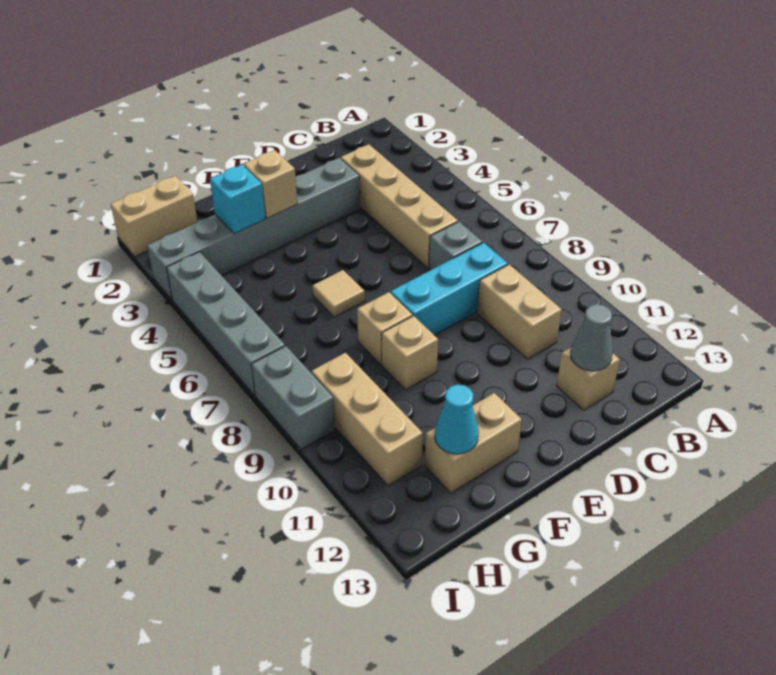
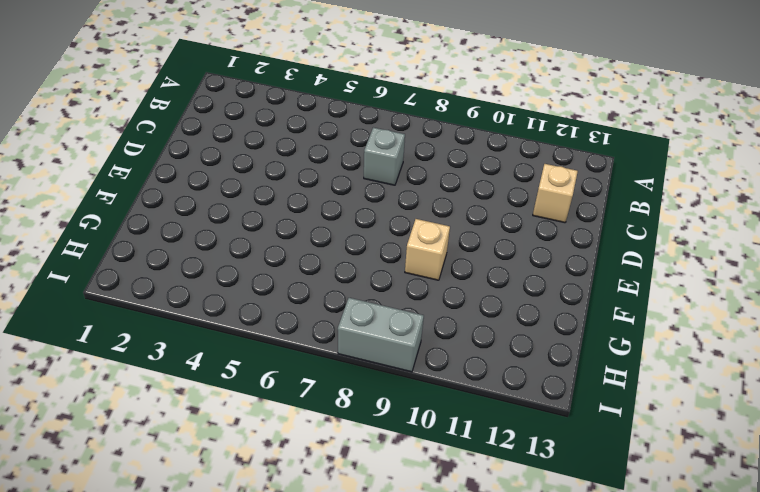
none -> tan 1x4 brick [341,144,458,268]
none -> cyan 1x3 brick [391,243,508,335]
none -> tan 1x2 brick [477,265,562,359]

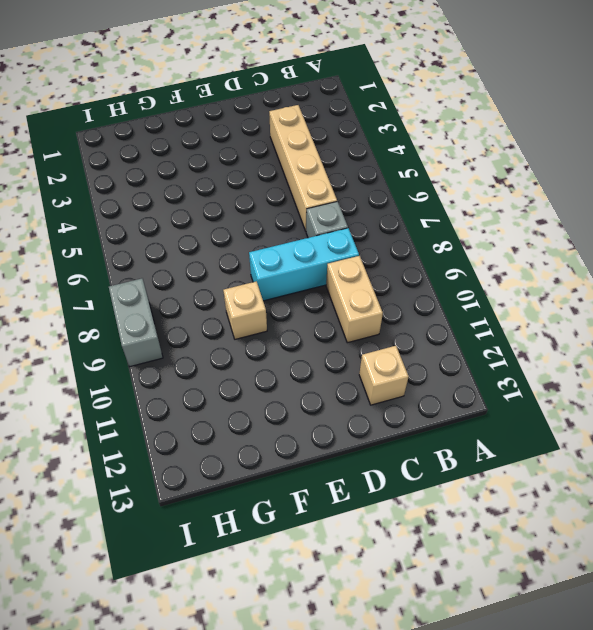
none -> grey 1x6 brick [147,158,360,299]
none -> tan 1x1 tile [313,270,365,317]
none -> tan 1x1 brick [357,292,413,365]

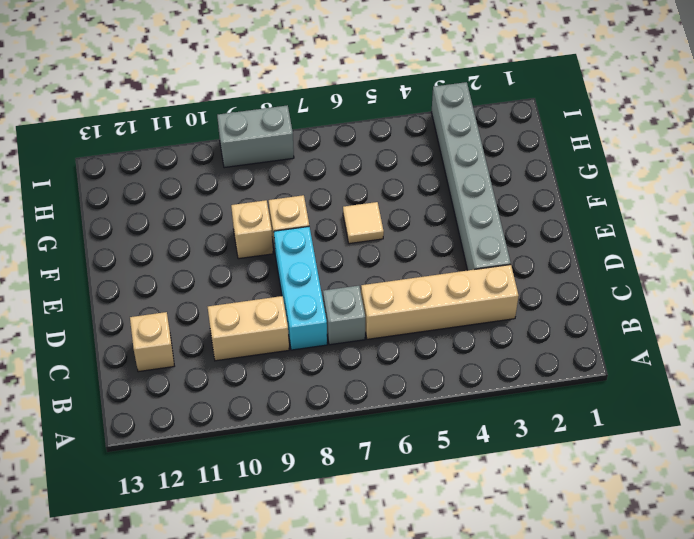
none -> tan 1x2 brick [425,393,522,493]
none -> tan 1x2 brick [111,176,197,256]
none -> tan 1x3 brick [312,353,423,485]

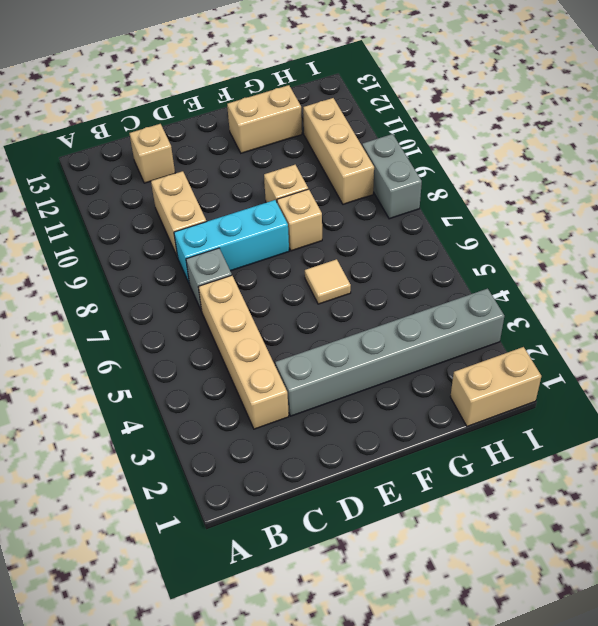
none -> grey 1x4 brick [167,252,285,395]
none -> grey 1x1 cone [571,304,613,371]
none -> tan 1x1 brick [244,150,298,218]

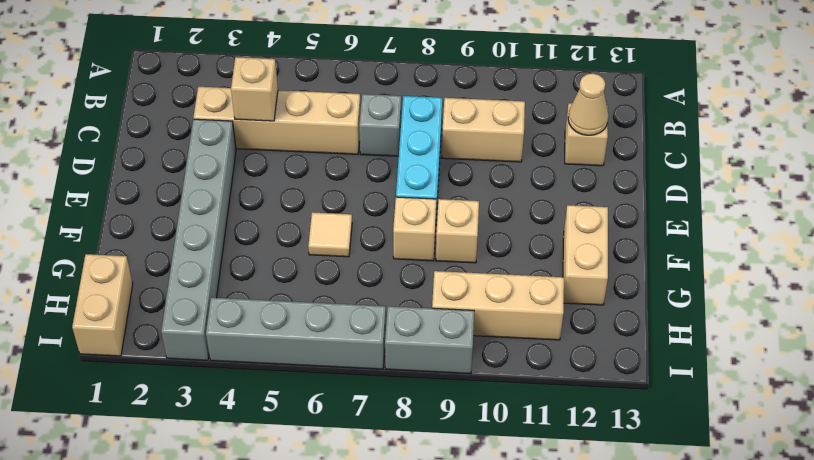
tan 1x1 brick [231,57,278,121] -> tan 1x1 brick moved to [244,150,298,218]
tan 1x1 cone [568,73,609,135] -> grey 1x1 cone [571,304,613,371]
none -> cyan 1x1 brick [210,165,265,234]
none -> cyan 1x1 cone [435,385,479,454]

